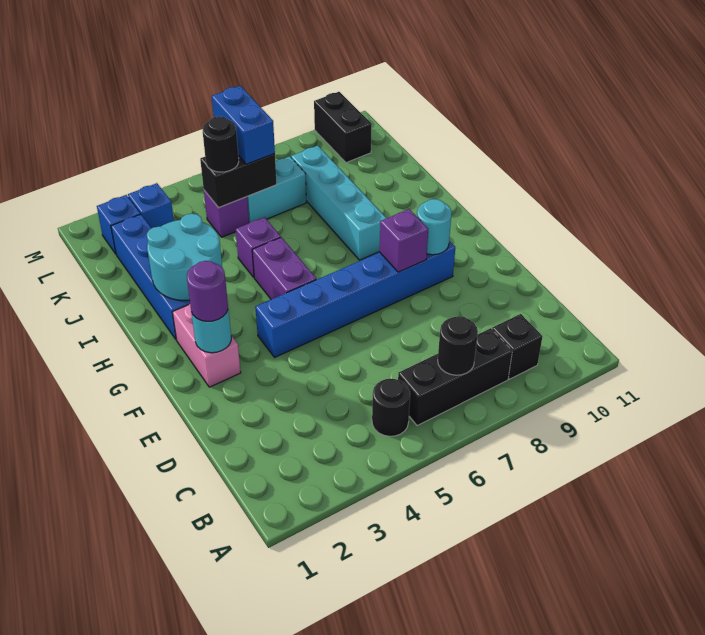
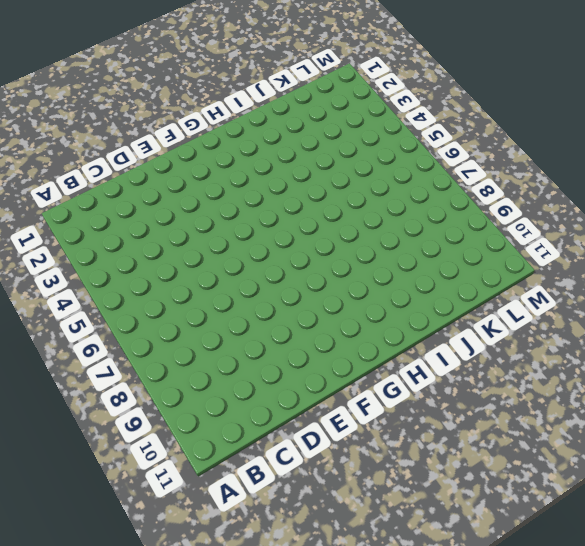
none -> black 1x1 round brick [372,379,410,436]
none -> black 1x3 brick [398,328,512,426]
none -> black 1x1 brick [492,314,543,379]

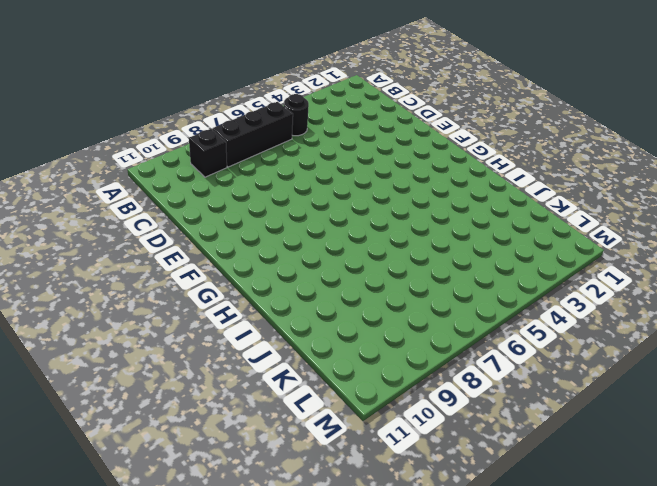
none -> pink 1x2 brick [172,304,241,387]
none -> blue 1x6 brick [255,241,455,357]
none -> purple 1x2 brick [252,237,316,299]

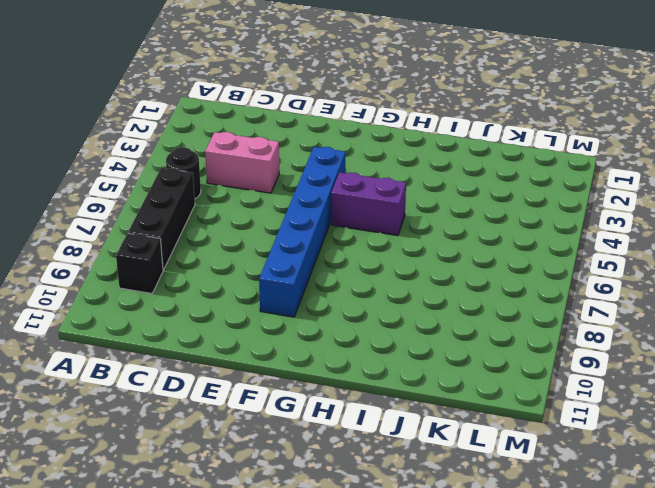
pink 1x2 brick [205,132,279,193] -> pink 1x2 brick moved to [172,304,241,387]
none -> blue 1x4 brick [111,214,190,340]
none -> cyan 1x4 brick [291,146,386,260]
none -> purple 1x1 brick [236,217,281,277]

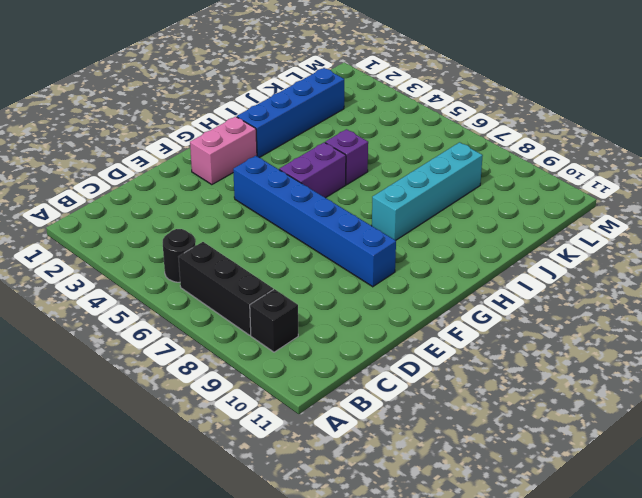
none -> purple 1x1 brick [204,191,249,237]
none -> cyan 1x2 brick [247,156,306,223]
none -> blue 1x1 brick [97,195,140,254]

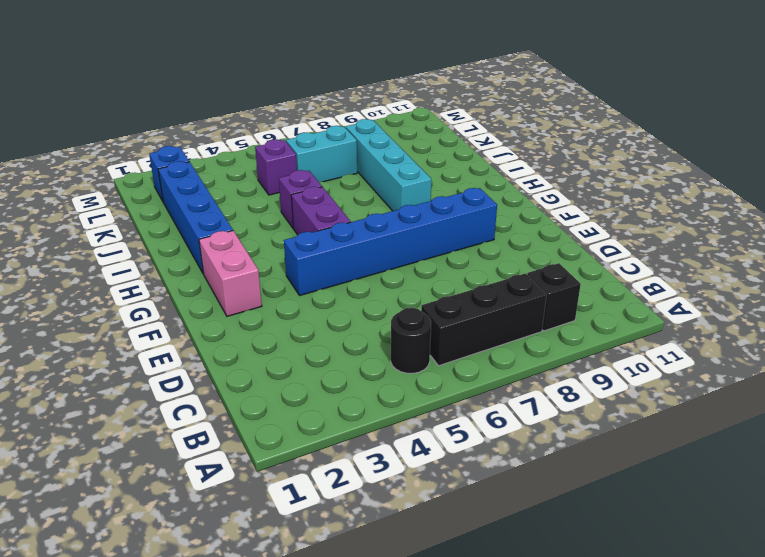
none -> blue 1x1 brick [128,183,174,228]
none -> black 1x2 brick [314,92,372,163]
none -> black 1x1 round brick [438,316,478,375]

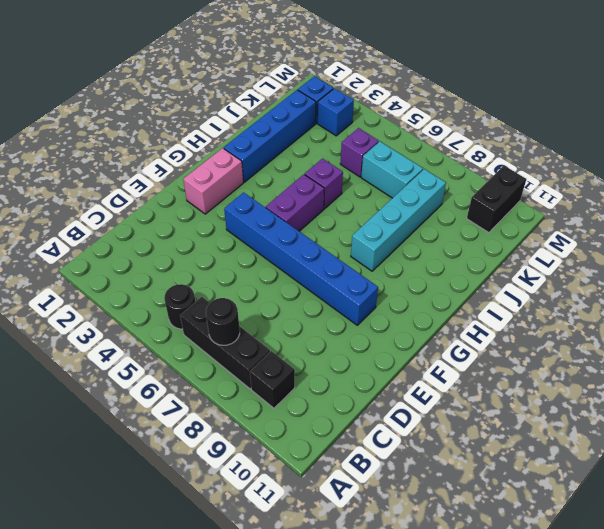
none -> cyan 1x1 round brick [191,310,231,353]
none -> purple 1x1 brick [380,209,428,272]
none -> cyan 1x1 round brick [417,199,452,255]

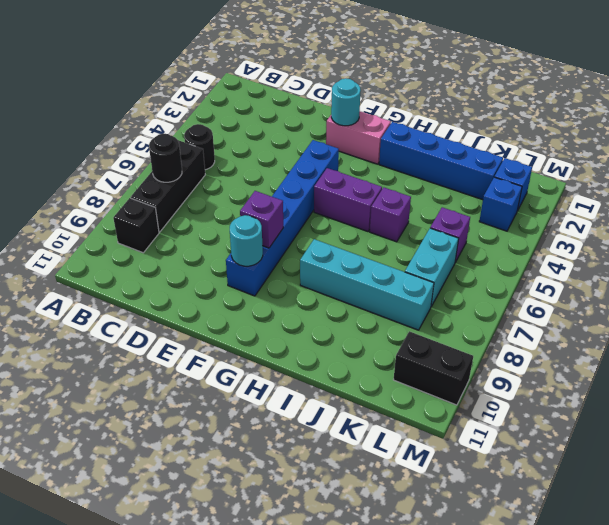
none -> cyan 2x2 round brick [147,214,222,300]
none -> black 1x2 brick [200,154,277,208]
none -> purple 1x1 round brick [187,261,228,321]

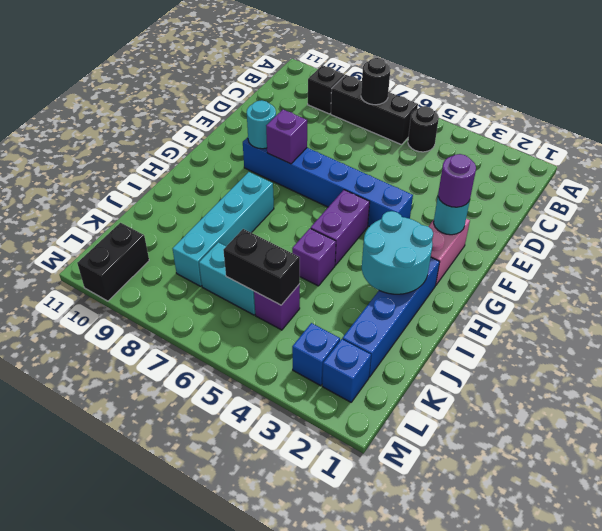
none -> black 1x1 round brick [203,116,239,172]
none -> blue 1x2 brick [212,86,275,164]

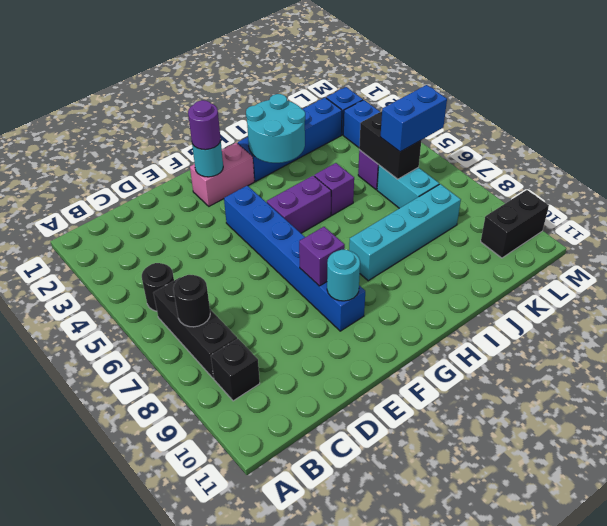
none -> black 1x1 round brick [203,116,239,172]

